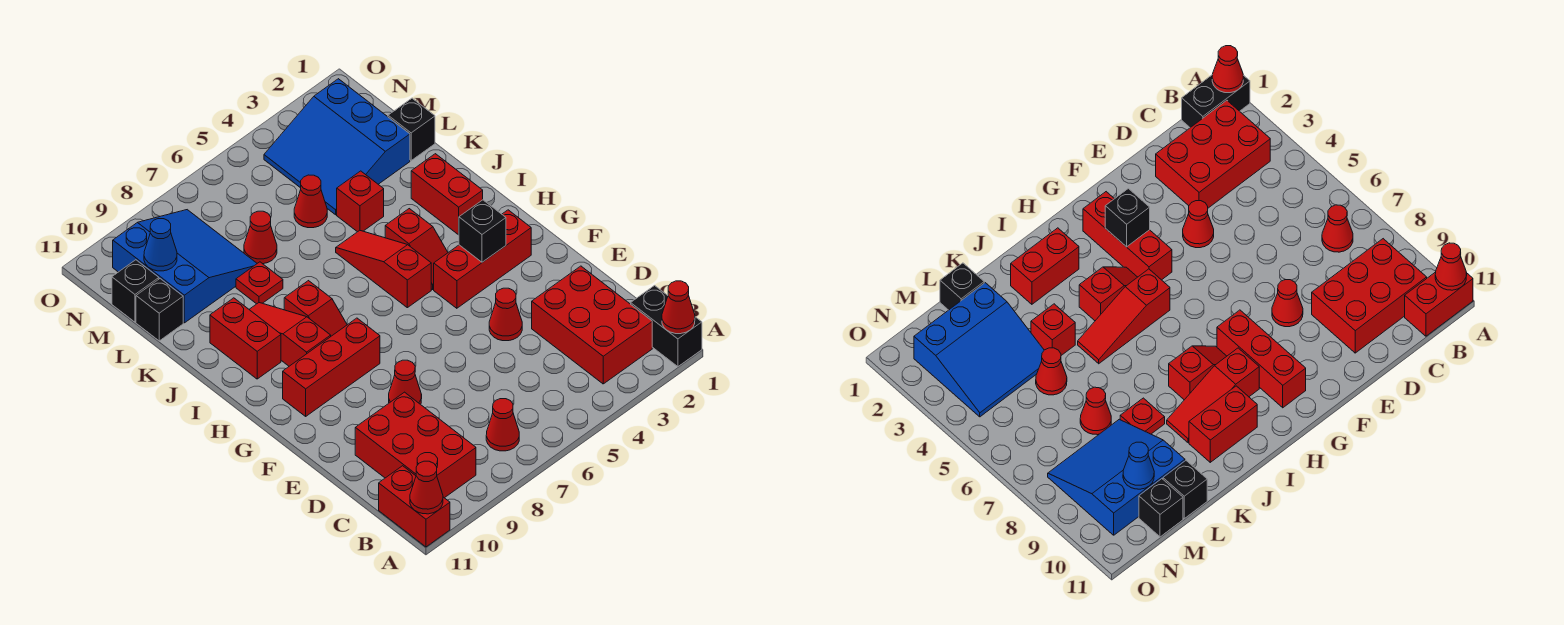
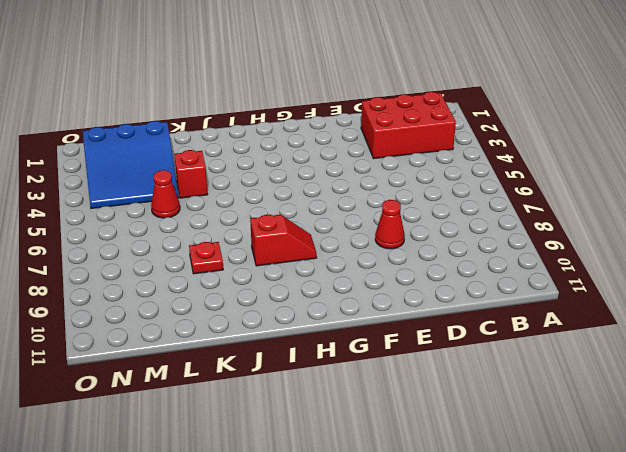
none -> black 1x2 brick [631,286,702,367]
none -> red 1x2 brick [379,466,450,547]
none -> red 1x1 cone [486,399,519,451]

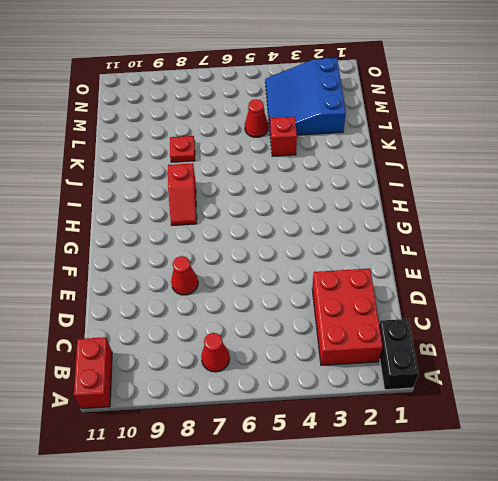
none -> red 2x3 brick [355,392,476,498]
none -> red 1x1 cone [489,288,522,341]
none -> red 1x3 brick [434,210,531,308]

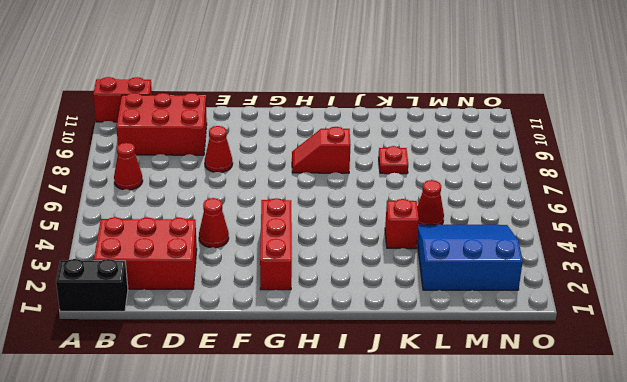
none -> red 1x3 brick [283,318,380,416]
none -> red 1x2 slope [385,209,448,290]
none -> red 1x3 slope [336,230,431,308]

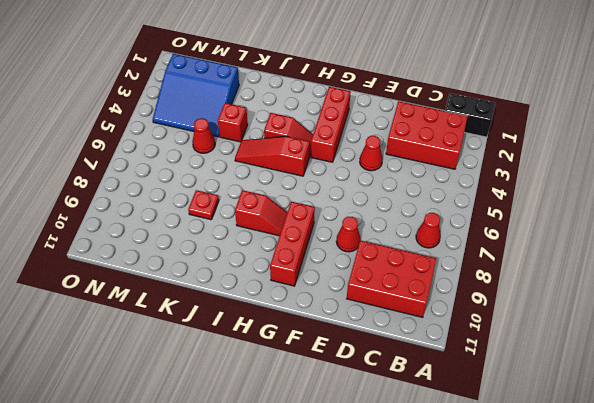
none -> red 1x2 brick [379,466,450,547]
none -> red 1x3 slope [249,303,331,366]
none -> red 1x2 brick [411,154,483,235]

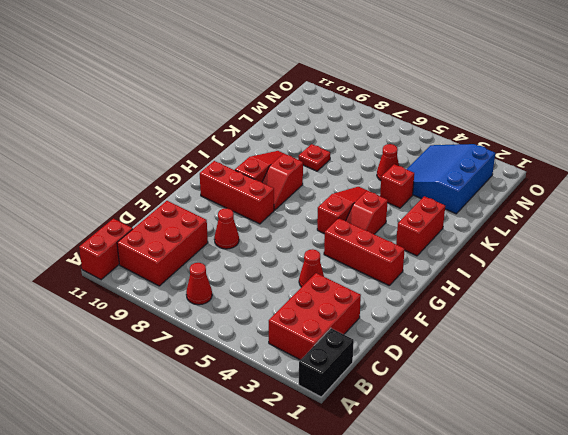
none -> red 1x2 brick [210,298,281,379]
none -> black 1x1 brick [388,98,435,161]
none -> red 1x1 cone [244,211,277,264]

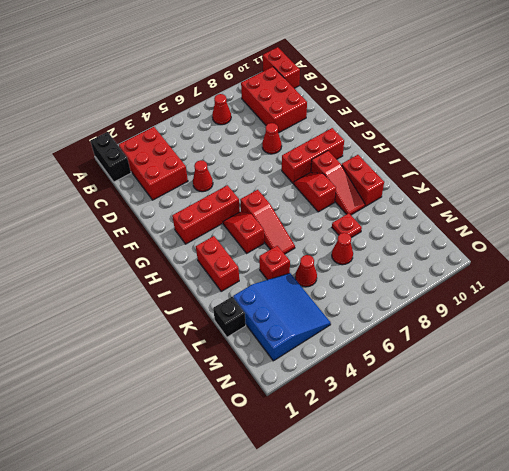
none -> blue 3x3 slope [113,210,257,323]
none -> black 1x1 brick [136,279,183,341]
none -> black 1x1 brick [112,260,159,322]

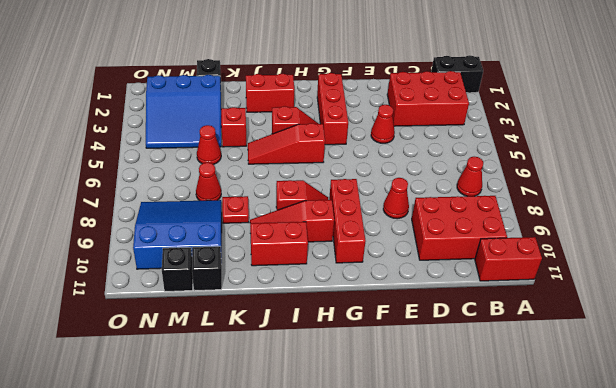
none -> red 1x1 cone [662,281,695,334]
none -> red 1x1 cone [410,461,443,514]
none -> black 1x1 brick [459,200,506,262]

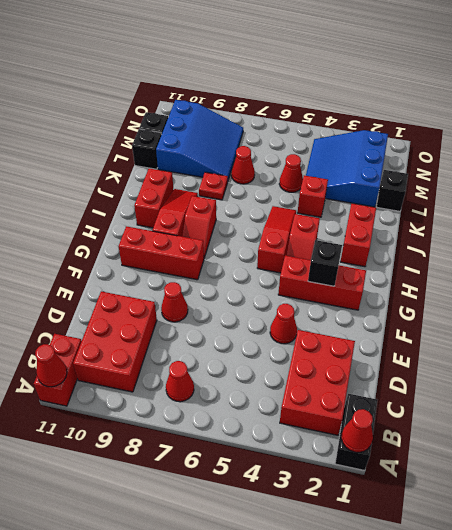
none -> blue 1x1 cone [144,219,177,271]

